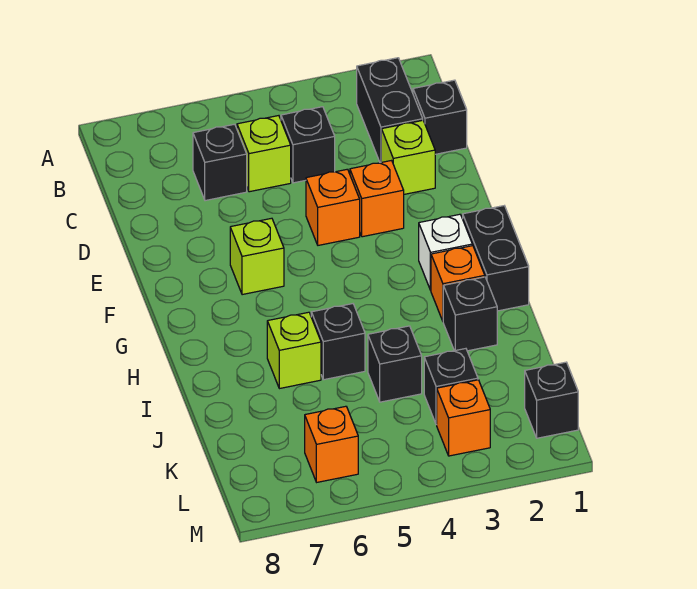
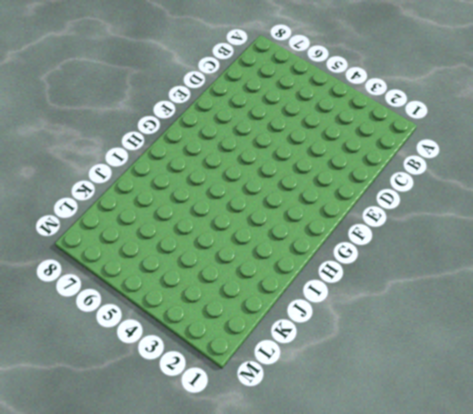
none -> black 1x2 brick [357,58,423,163]
none -> black 1x1 brick [413,80,467,154]
none -> black 1x1 brick [281,107,335,183]

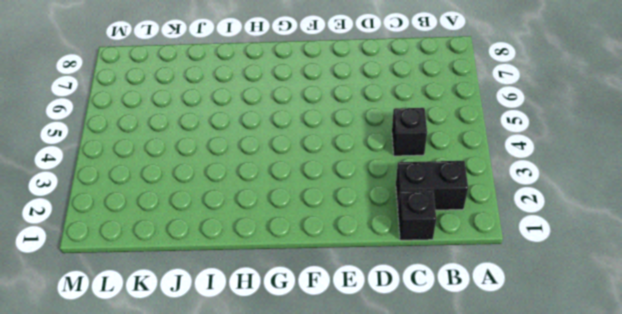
none -> lime 1x1 brick [237,116,291,192]
none -> black 1x1 brick [193,124,247,201]
none -> lime 1x1 brick [381,120,435,194]

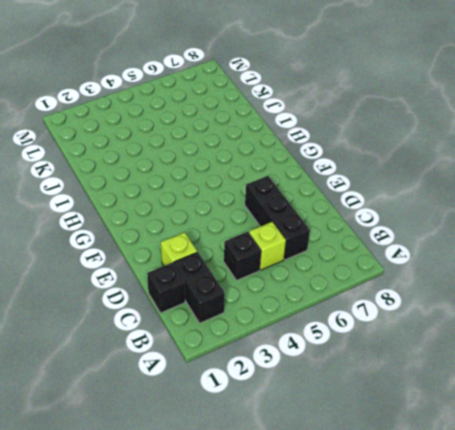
black 1x3 brick [245,176,310,260] -> black 1x1 brick [193,124,247,201]
none -> orange 1x1 brick [350,161,404,237]
none -> orange 1x1 brick [306,169,360,245]
none -> lime 1x1 brick [230,218,284,295]

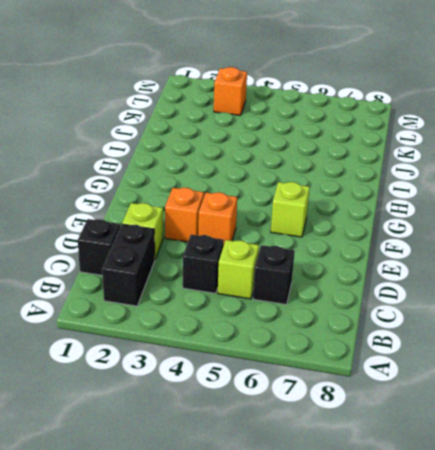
none -> black 1x2 brick [463,206,529,311]
none -> white 1x1 brick [419,214,472,290]
none -> orange 1x1 brick [431,246,485,321]

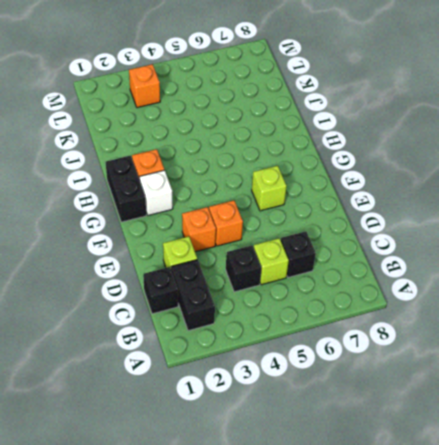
none -> black 1x1 brick [443,277,497,351]
none -> black 1x1 brick [311,304,365,380]
none -> lime 1x1 brick [267,312,321,389]

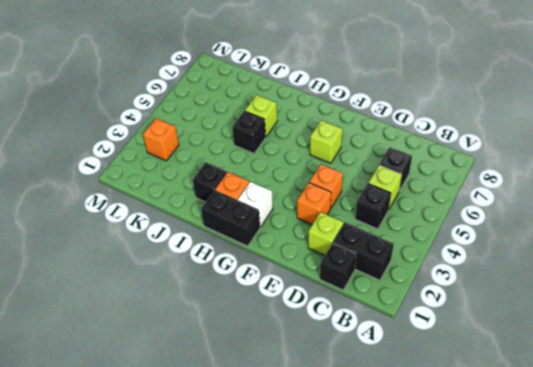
none -> black 1x1 brick [368,326,422,402]
none -> black 1x1 brick [424,349,478,425]
none -> black 1x1 brick [525,362,578,438]

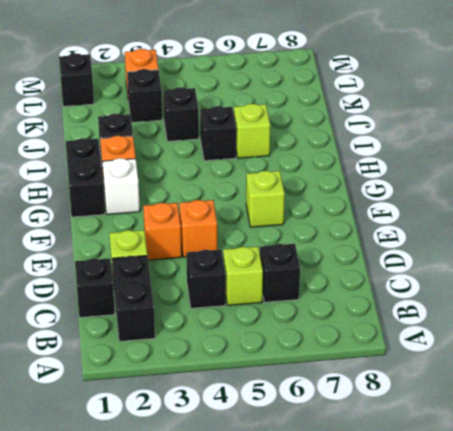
none -> orange 1x1 brick [305,406,358,482]

